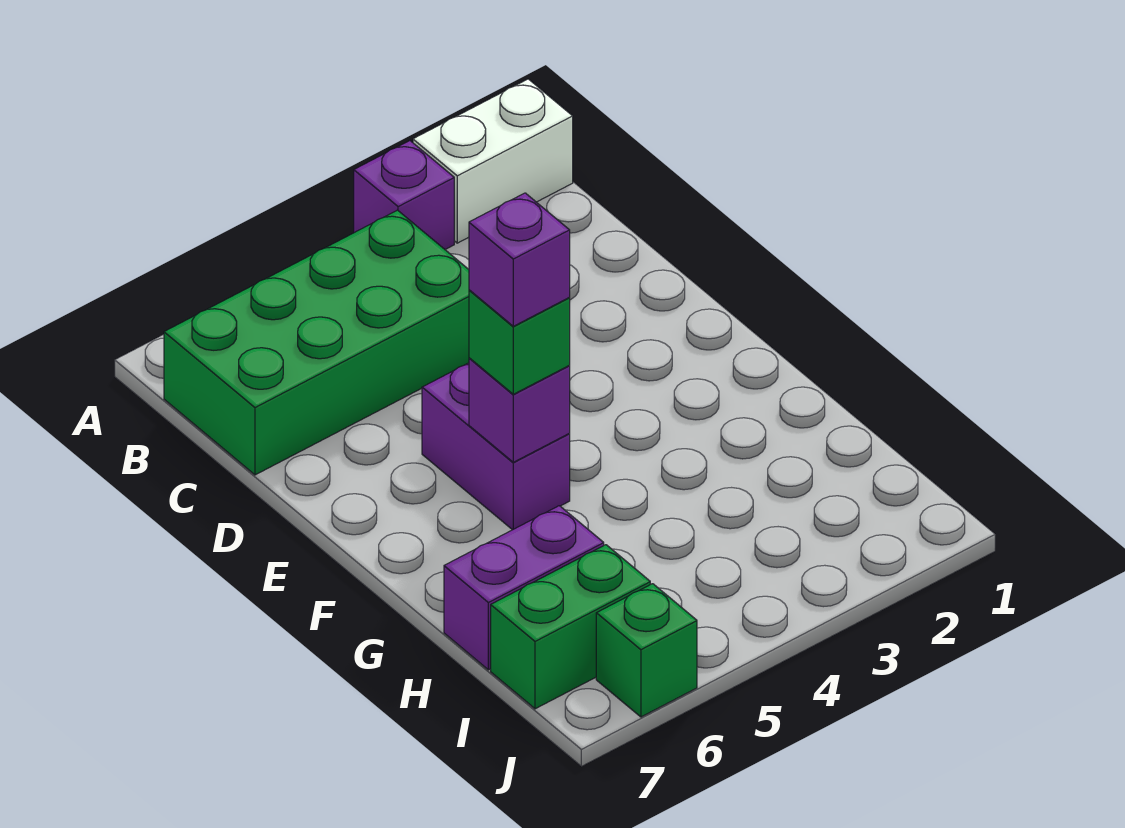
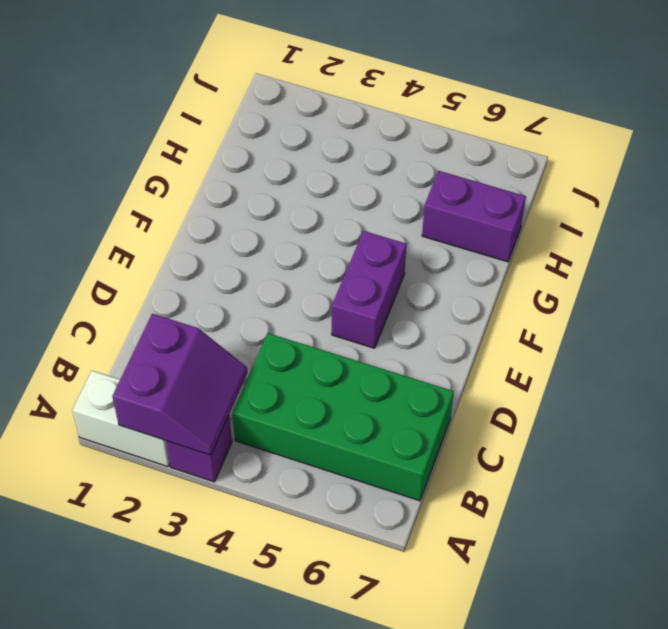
purple 2x2 slope [112,314,247,455] -> none
none -> green 1x2 brick [491,545,650,709]
none -> green 1x1 brick [596,584,697,717]

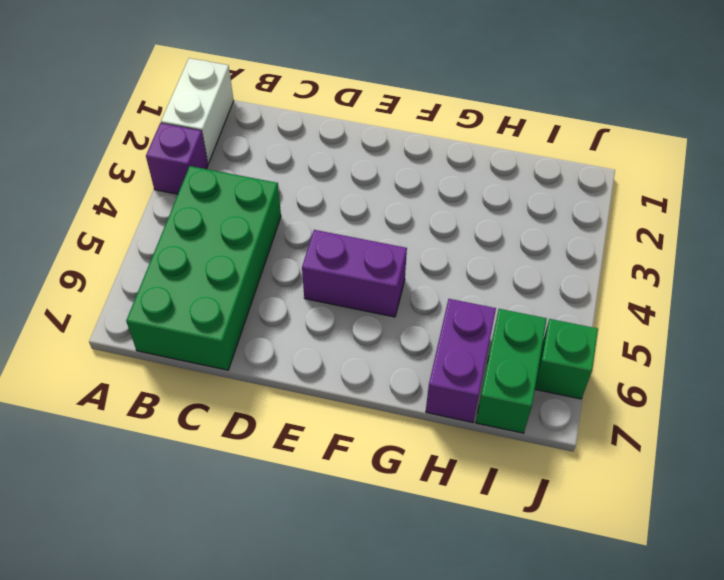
none -> purple 1x1 brick [469,358,570,462]
none -> green 1x1 brick [469,290,570,394]

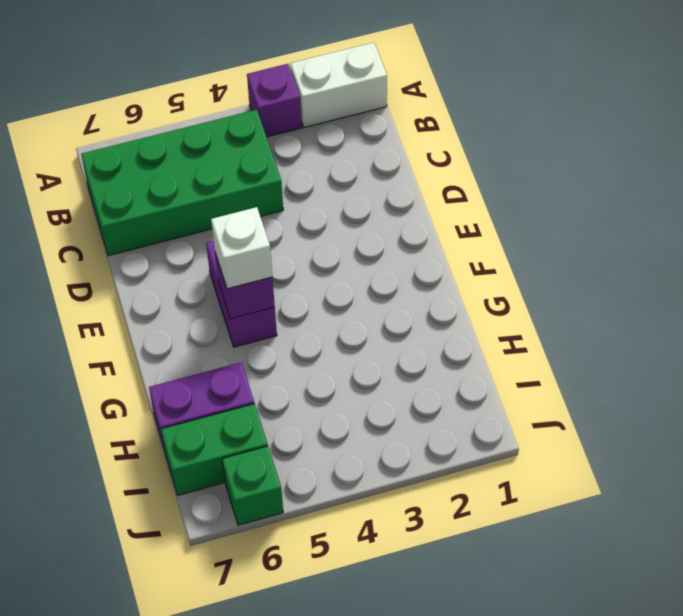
white 1x1 brick [211,207,272,289] -> green 1x1 brick [469,290,570,394]
none -> purple 1x1 brick [469,193,570,326]

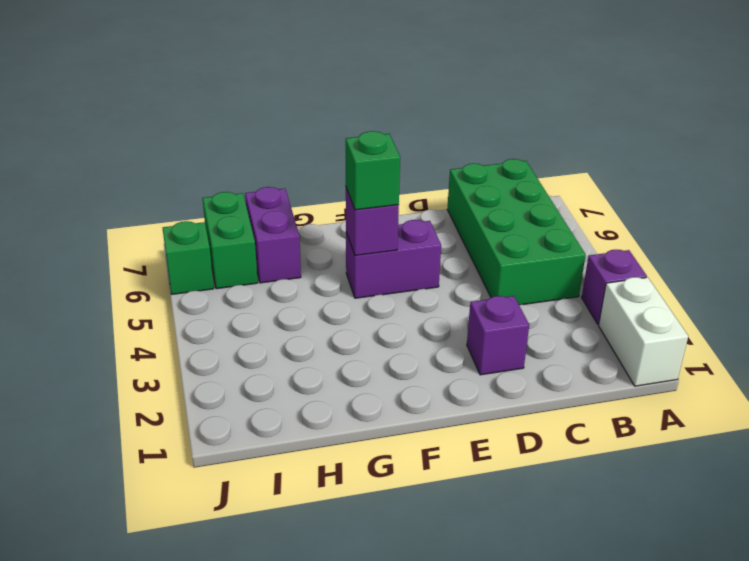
purple 1x1 brick [467,296,529,375] -> purple 1x1 brick moved to [469,193,570,326]

